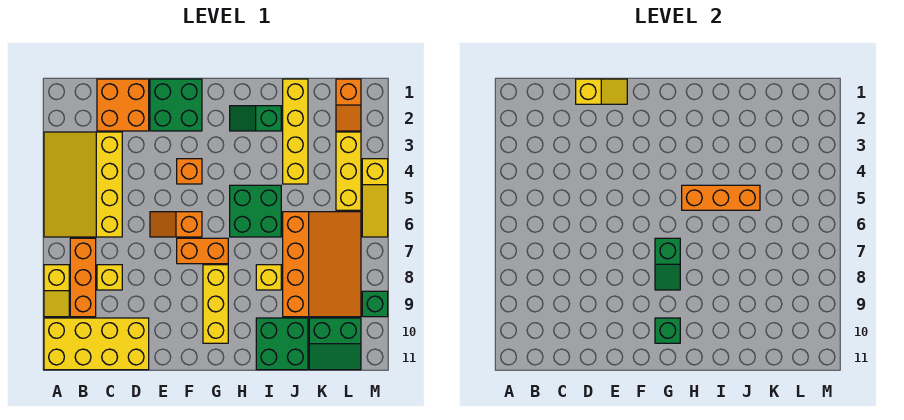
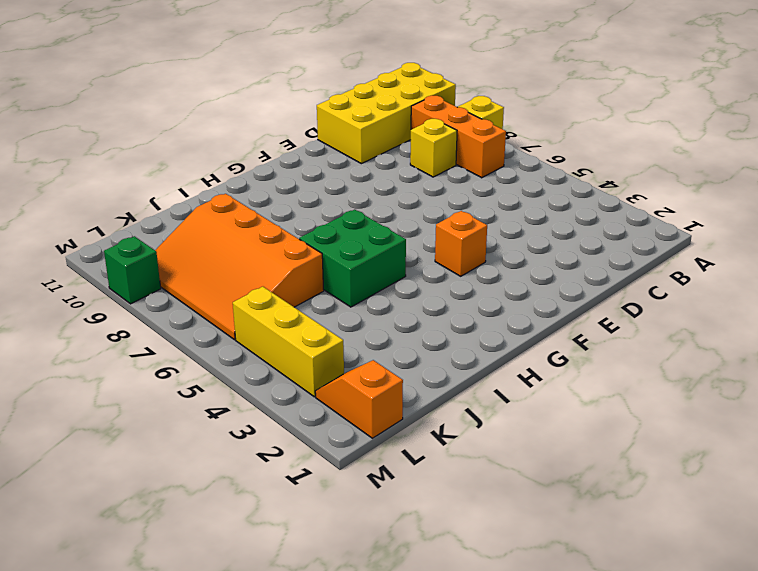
none -> yellow 3x4 slope [44,132,122,237]
none -> orange 2x2 brick [97,79,149,131]
none -> green 2x2 brick [150,79,202,131]

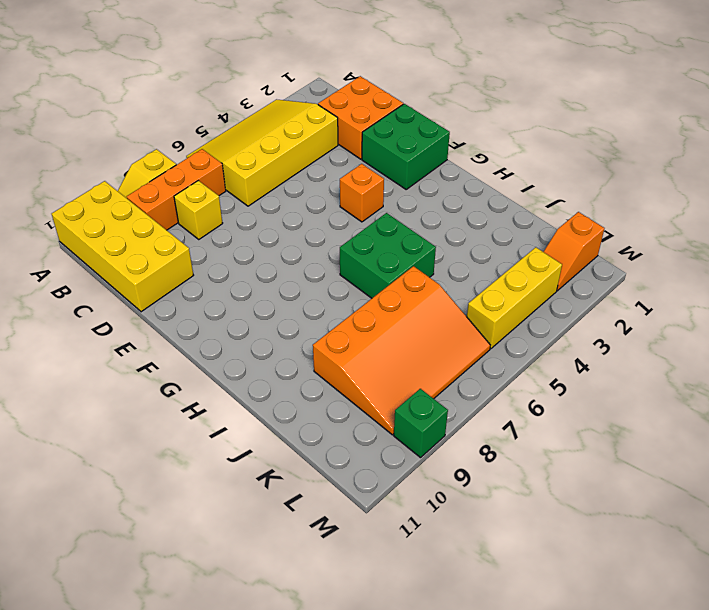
none -> orange 1x2 slope [150,212,202,237]
none -> orange 1x2 brick [177,238,228,264]
none -> yellow 1x3 brick [203,265,228,343]

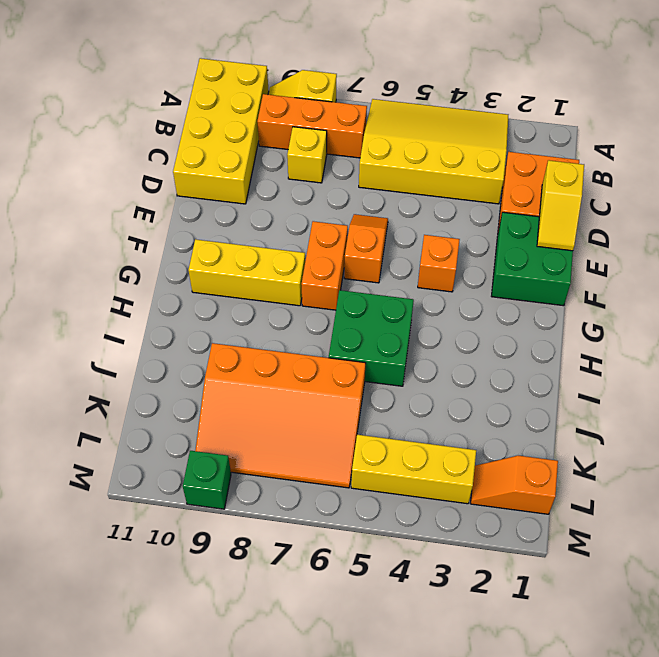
none -> green 1x2 slope [230,106,281,131]
none -> yellow 1x1 brick [256,265,281,290]
none -> green 2x2 brick [256,318,308,370]

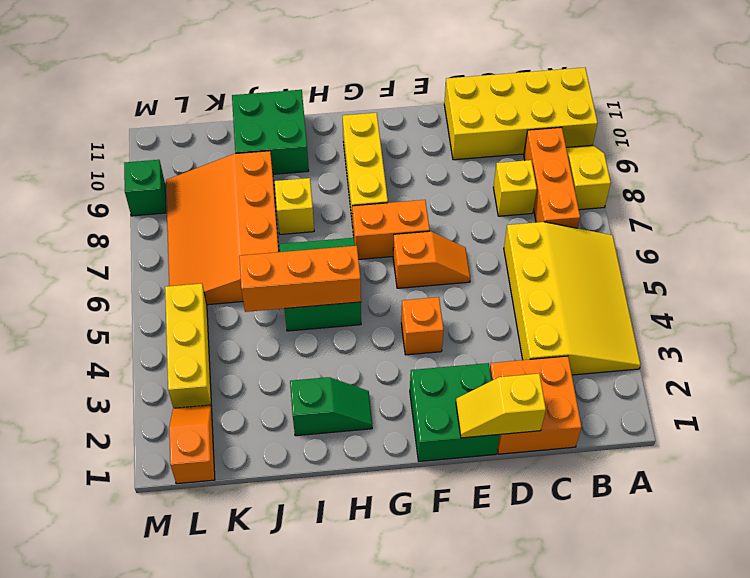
none -> yellow 1x4 brick [283,79,308,184]
none -> green 2x2 slope [309,318,361,370]
none -> yellow 1x3 slope [362,159,388,237]

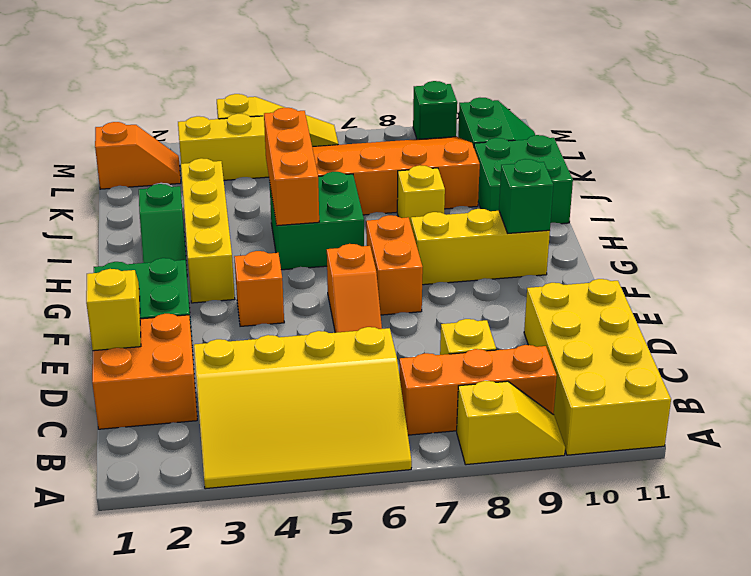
yellow 1x4 brick [181,158,235,303] -> yellow 1x4 brick turned to [283,79,308,184]
none -> green 1x2 slope [655,238,680,290]

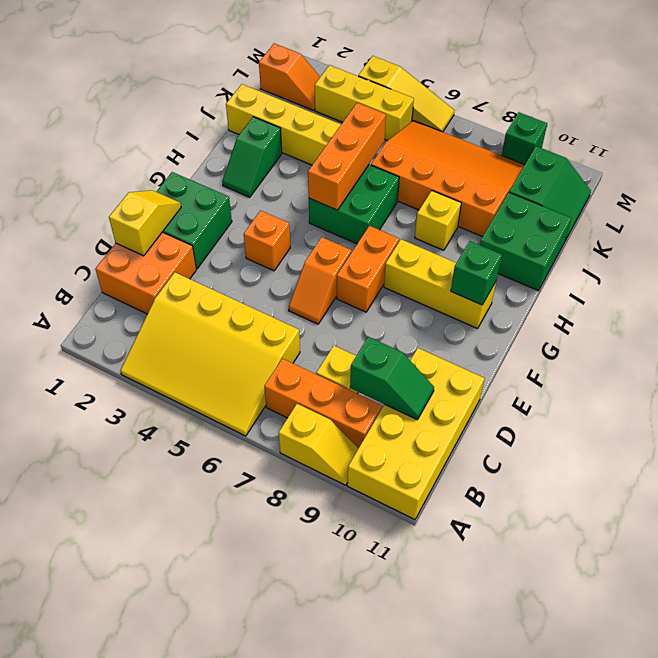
green 1x2 slope [350,337,434,420] -> green 1x2 slope moved to [655,238,680,290]

